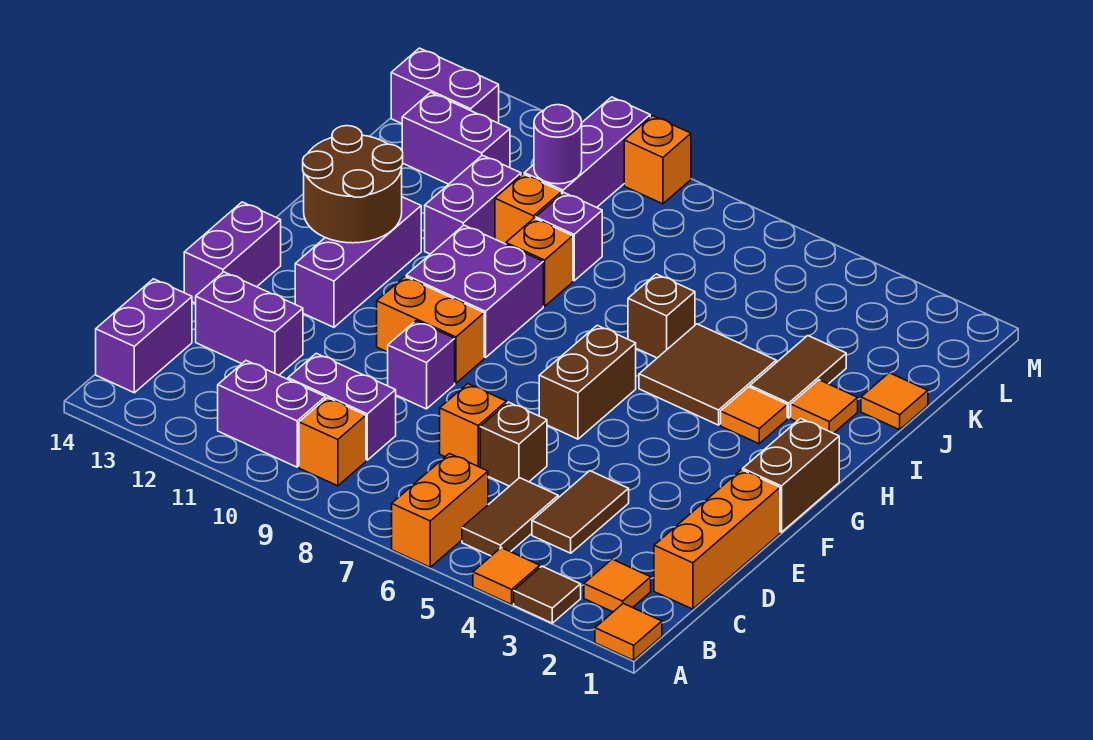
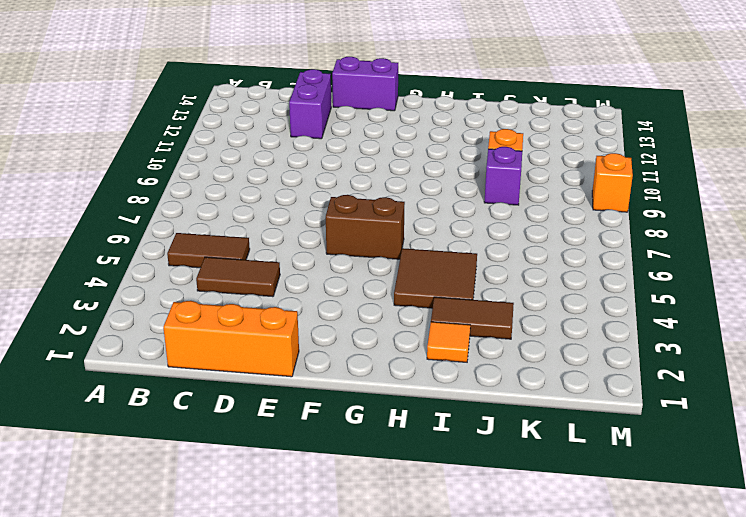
none -> orange 1x1 tile [595,604,662,660]
none -> brown 1x1 tile [514,566,581,623]
none -> orange 1x1 tile [473,548,540,605]
none -> orange 1x2 brick [392,454,488,567]

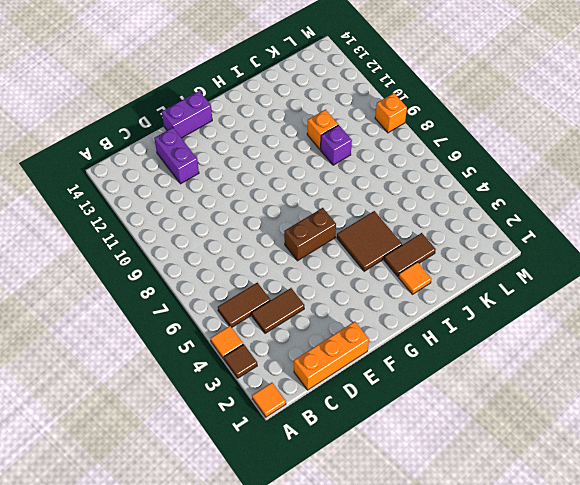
none -> orange 1x2 brick [392,454,488,567]
none -> orange 1x1 tile [584,559,651,612]
none -> orange 1x1 brick [299,398,366,486]
none -> purple 1x2 brick [218,361,325,467]

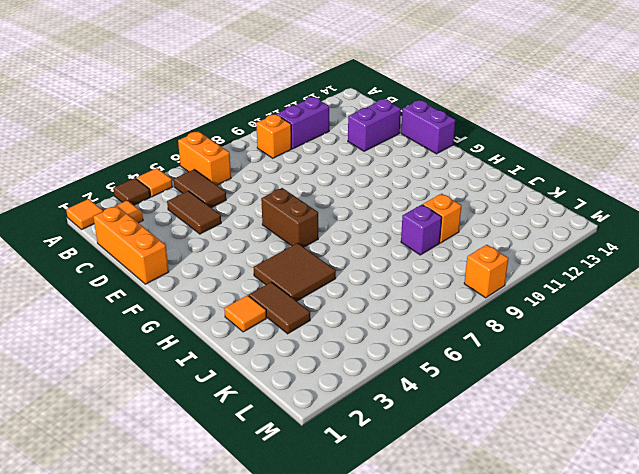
none -> purple 1x2 brick [96,279,192,393]
none -> purple 1x2 brick [288,353,396,460]
none -> brown 1x1 brick [480,402,547,486]
none -> orange 1x1 brick [440,384,506,467]

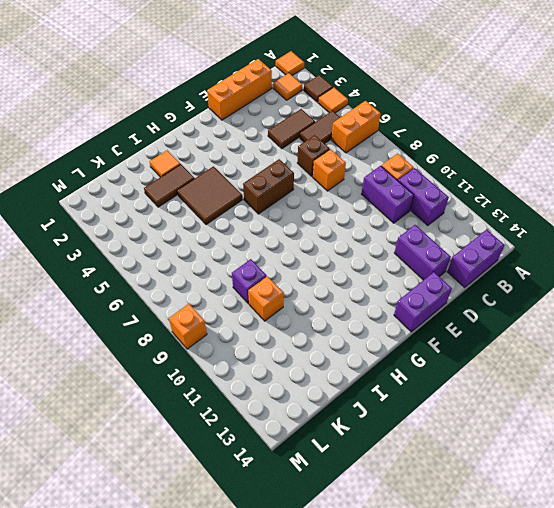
none -> purple 1x1 brick [388,321,455,409]
none -> brown 1x2 brick [743,418,839,532]
none -> orange 1x2 brick [377,277,484,383]
none -> purple 1x3 brick [295,197,421,327]

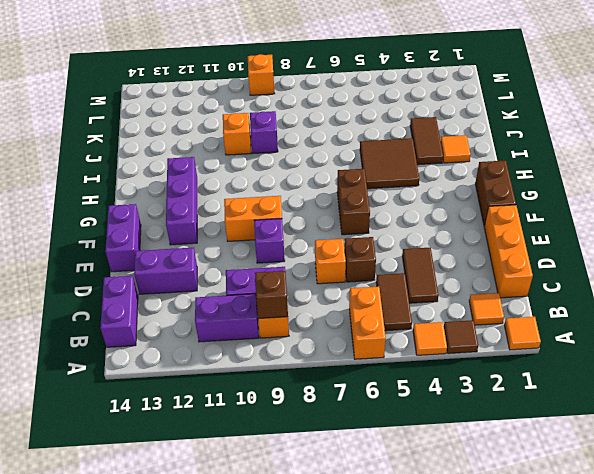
brown 1x1 brick [255,271,288,319] -> brown 1x1 brick moved to [628,274,695,358]
none -> purple 2x2 brick [406,225,543,358]
none -> orange 1x1 tile [721,387,787,444]
none -> orange 1x1 brick [506,218,573,306]
none -> purple 1x2 brick [425,155,521,254]

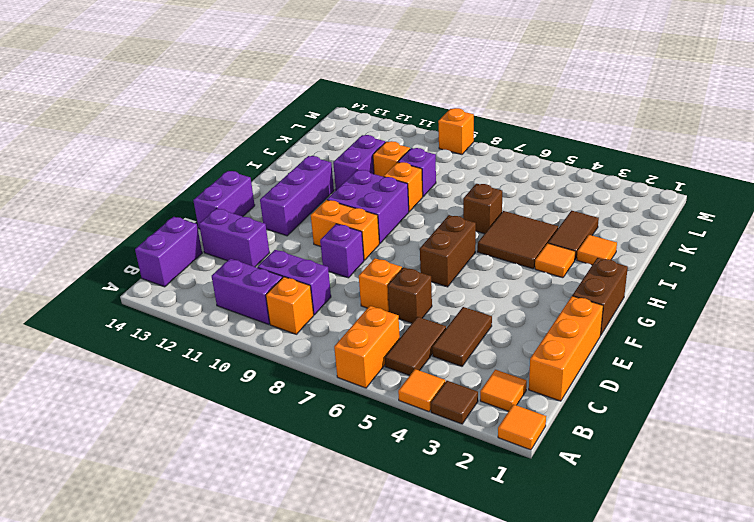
none -> orange 1x1 tile [861,373,928,430]
none -> purple 1x3 brick [524,97,650,207]
none -> purple 1x2 brick [402,92,510,184]
none -> purple 1x2 brick [391,48,499,124]

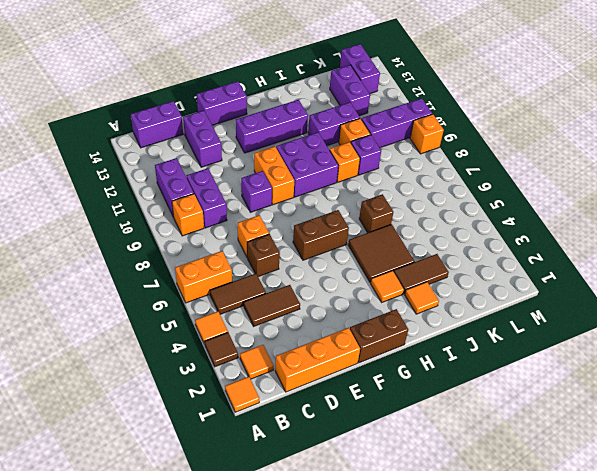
none -> orange 1x1 tile [861,373,928,430]
none -> brown 2x2 round brick [303,126,403,243]
none -> purple 1x1 round brick [534,105,582,184]

